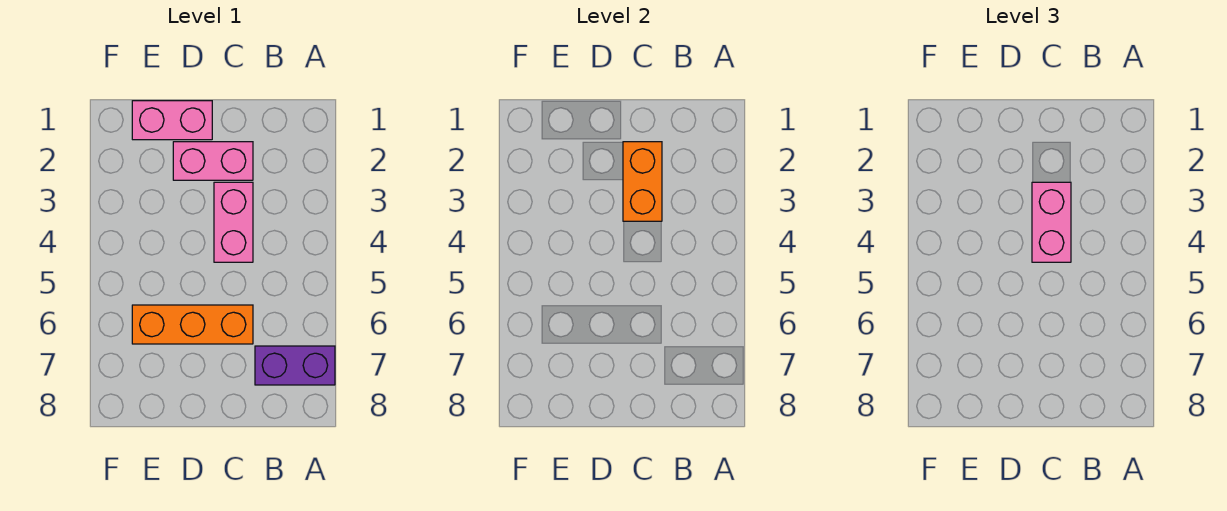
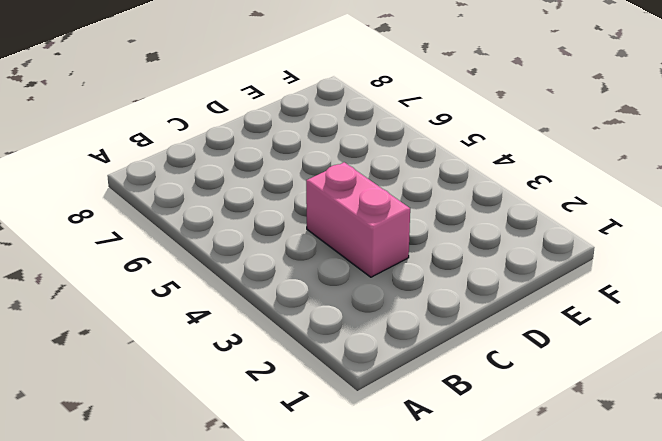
none -> purple 1x2 brick [255,346,335,385]
none -> pink 1x2 brick [173,142,253,180]

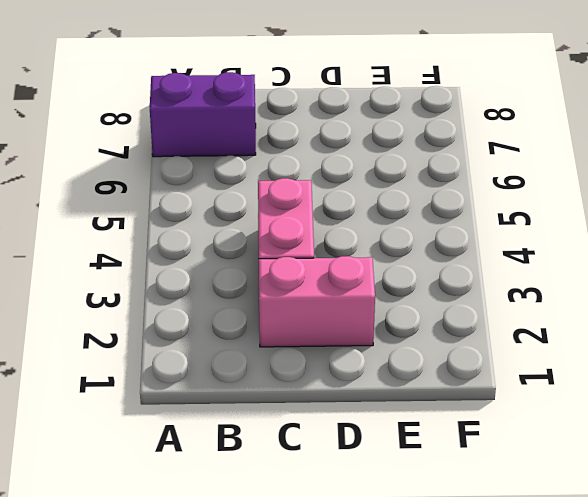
none -> orange 1x3 brick [132,305,253,344]
none -> pink 1x2 brick [132,101,212,140]

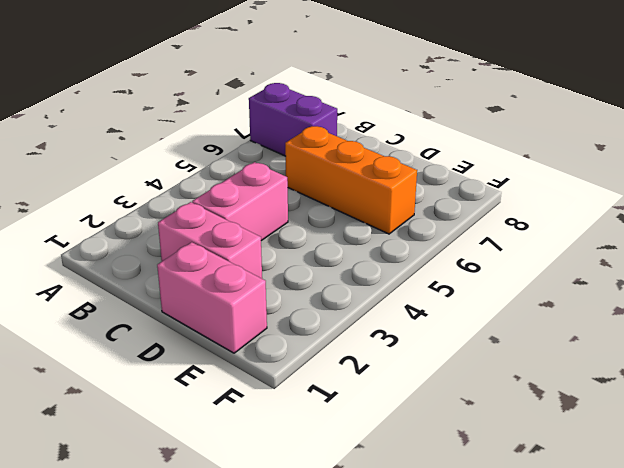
none -> orange 1x2 brick [623,142,662,221]
none -> pink 1x2 brick [1032,182,1071,262]

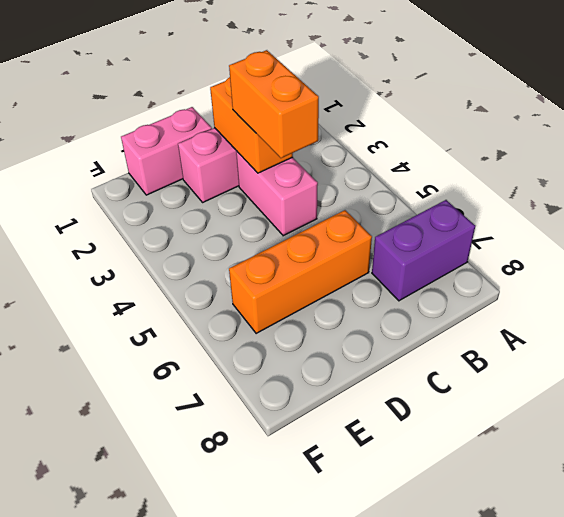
orange 1x2 brick [229,50,319,158] -> pink 1x2 brick [1032,182,1071,262]

